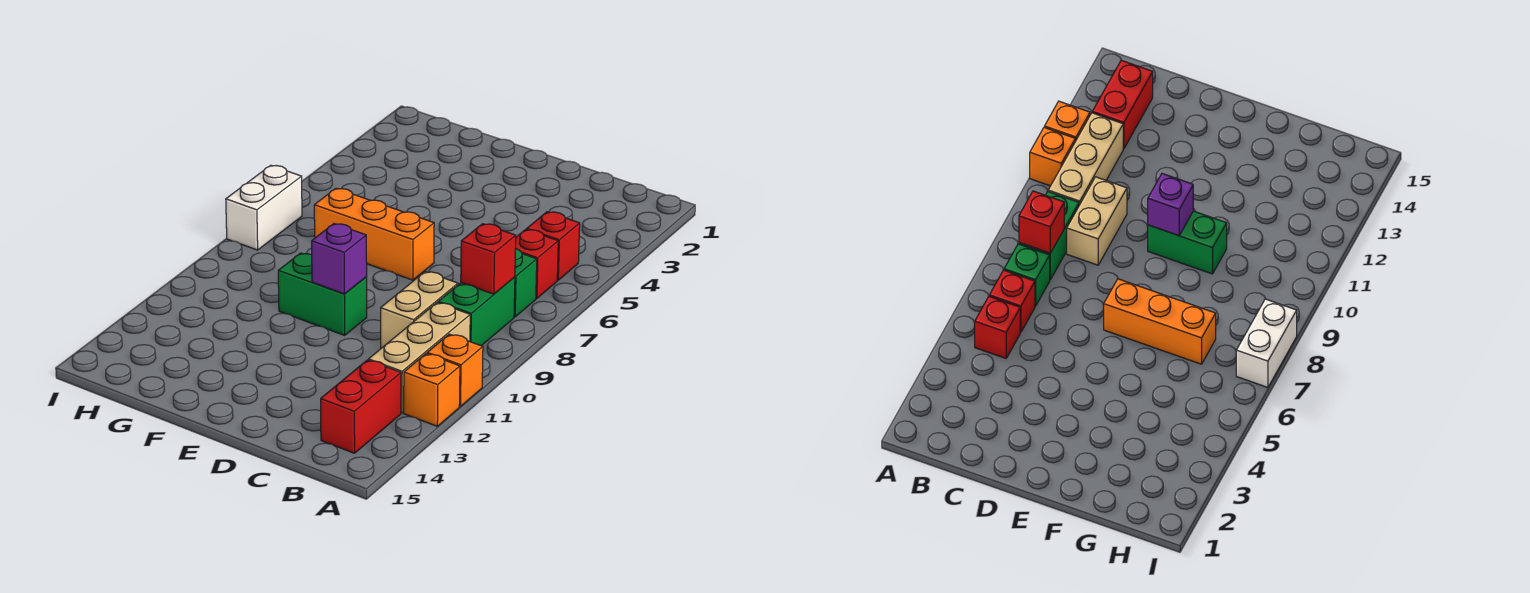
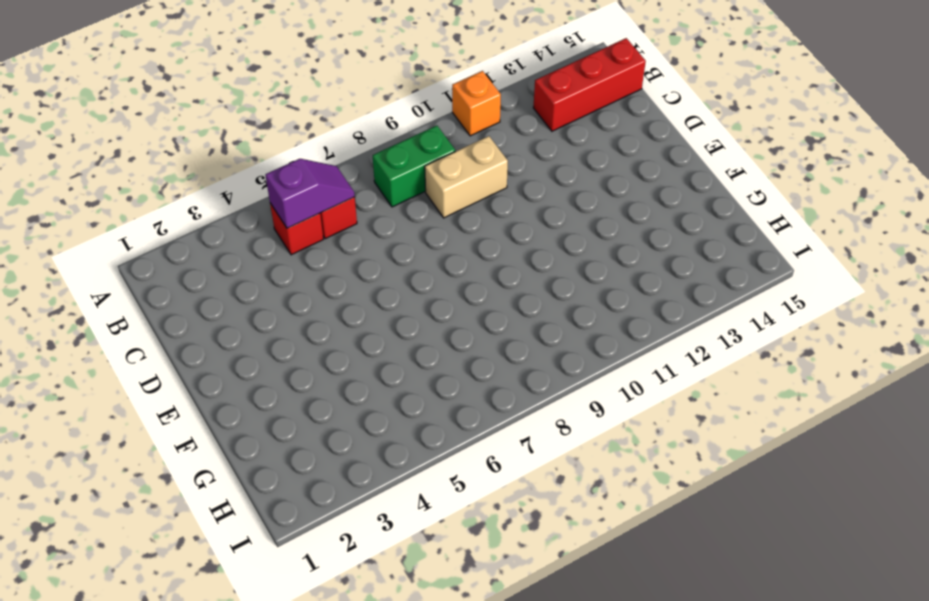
purple 1x2 slope [265,159,355,228] -> none
red 1x3 brick [533,38,646,131] -> red 1x2 brick [321,360,401,453]
none -> orange 1x1 brick [404,354,460,426]
none -> green 1x1 brick [514,249,537,317]
none -> tan 1x3 brick [369,303,470,413]

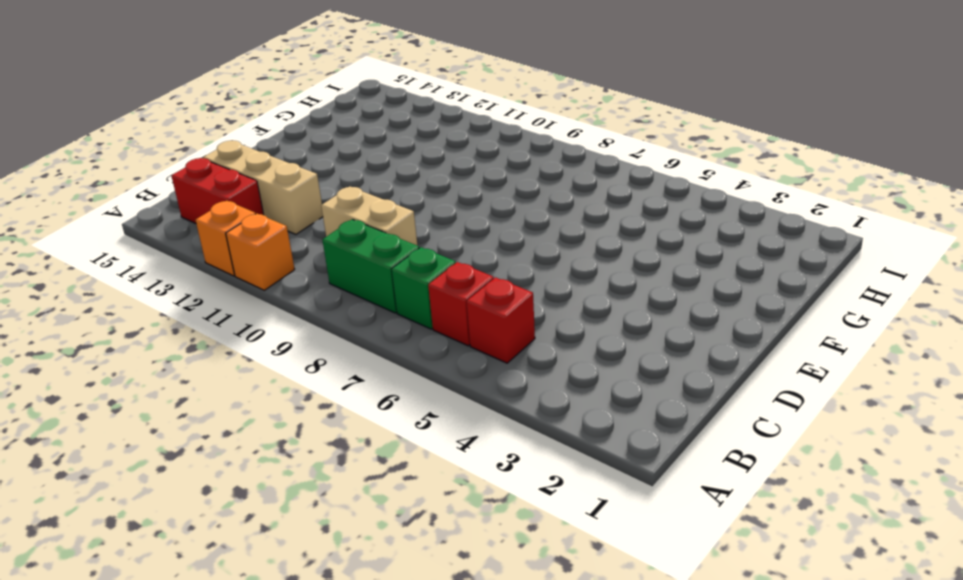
tan 1x3 brick [203,141,323,234] -> tan 1x3 brick moved to [369,303,470,413]
none -> orange 1x3 brick [314,188,434,280]
none -> green 1x2 brick [278,253,367,335]
none -> white 1x2 brick [226,165,302,250]

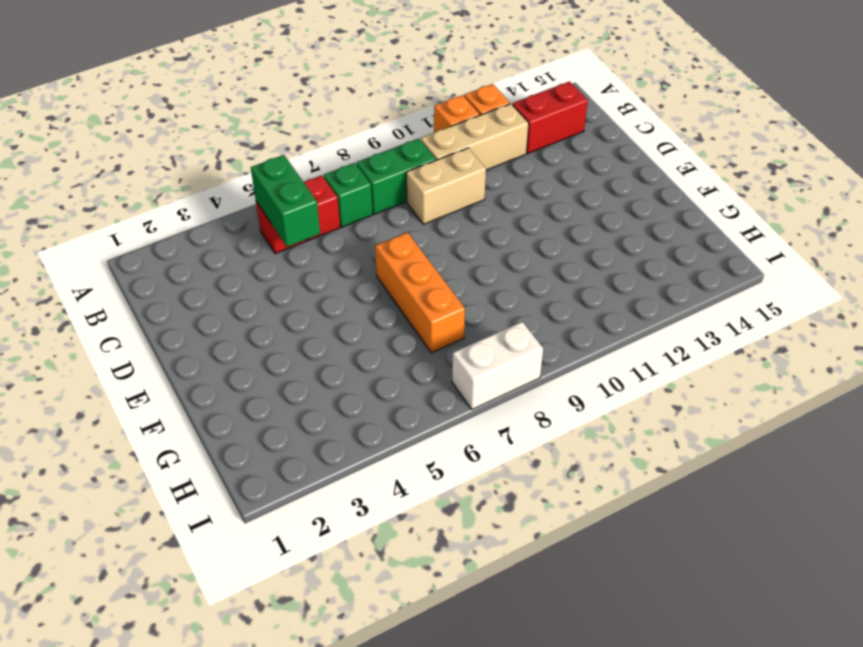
green 1x2 brick [251,155,320,247] -> green 1x2 brick moved to [278,253,367,335]
none -> red 1x1 brick [461,224,516,294]
none -> purple 1x1 brick [312,224,367,294]

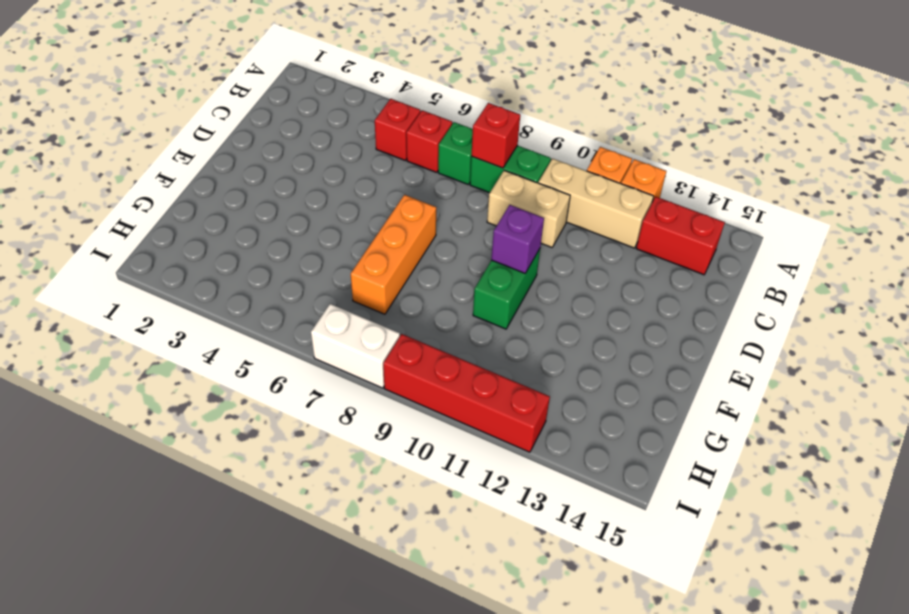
red 1x4 brick [383,334,550,452] -> none

